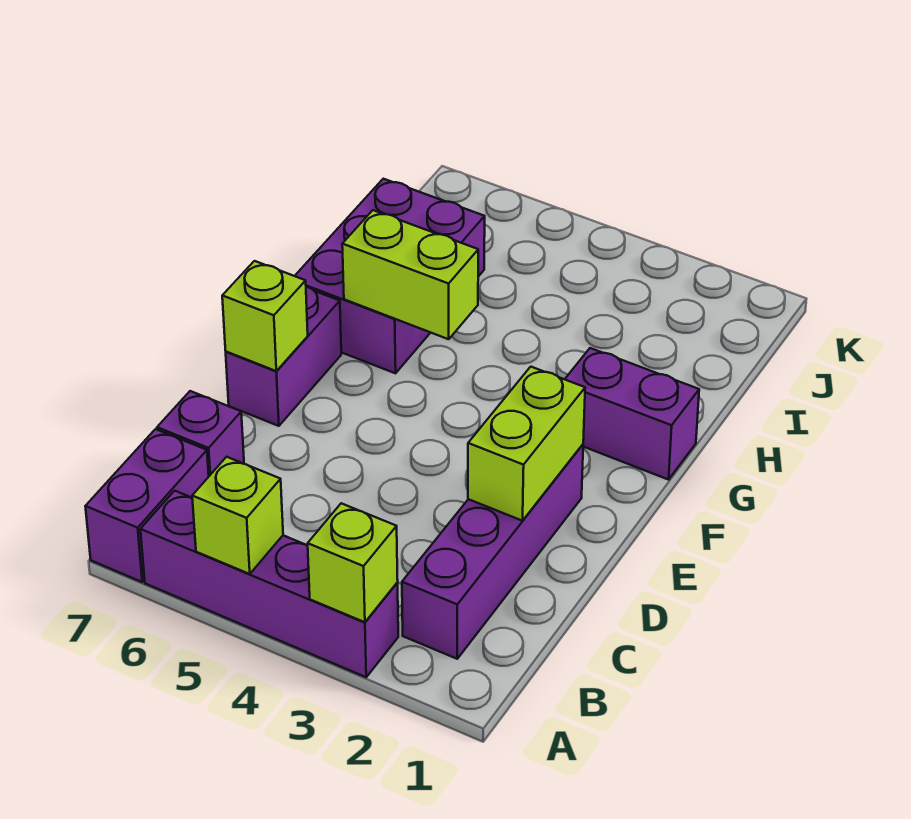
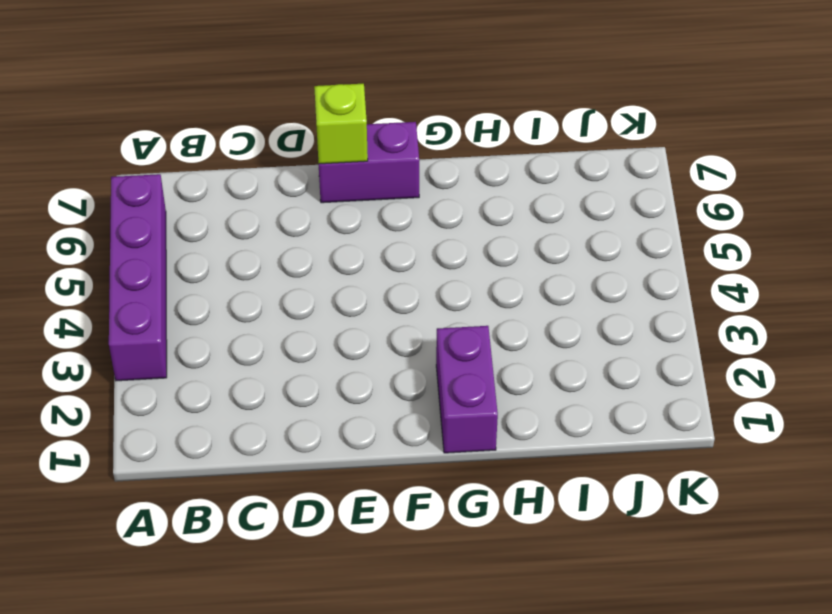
none -> purple 1x2 brick [85,429,209,582]
none -> purple 1x4 brick [402,444,583,659]
none -> purple 1x1 brick [157,391,244,476]

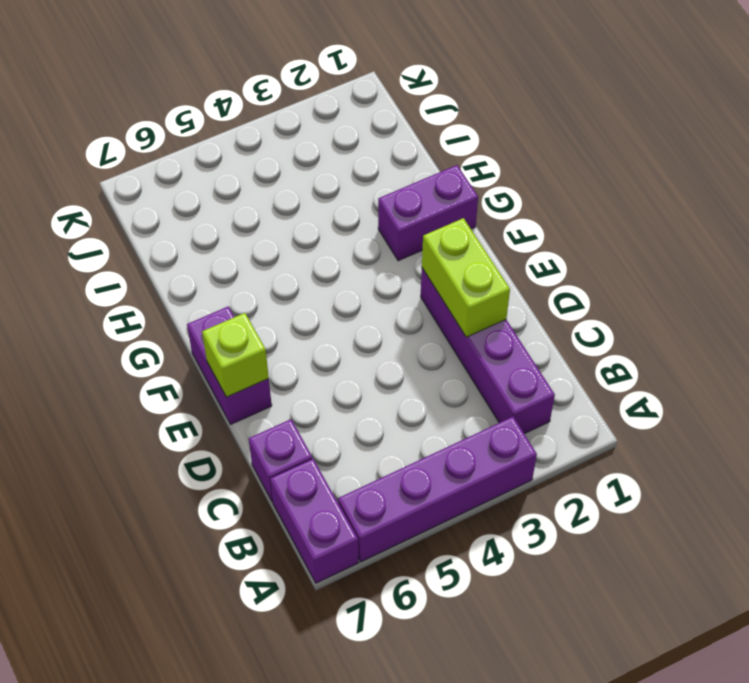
none -> purple 2x3 brick [295,179,485,373]
none -> lime 1x1 brick [307,503,398,622]
none -> lime 1x1 brick [192,457,283,574]

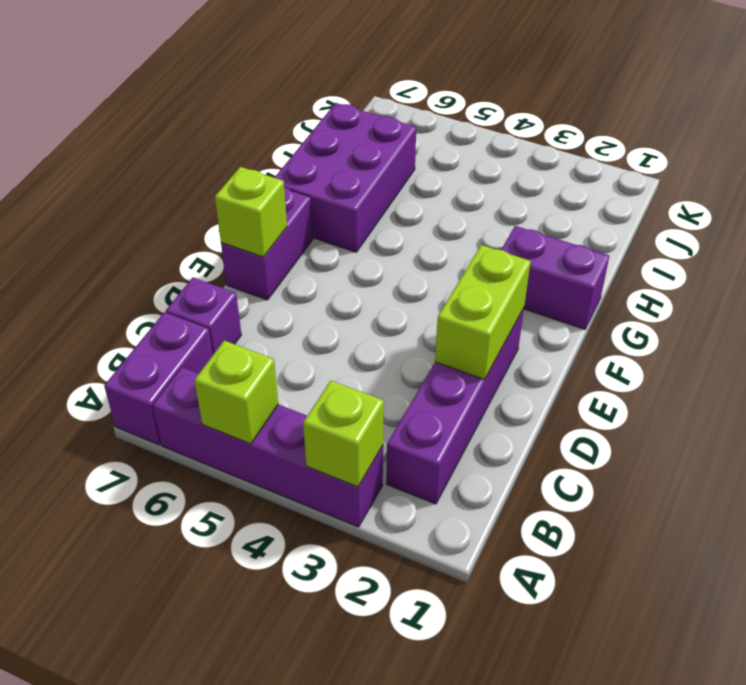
none -> lime 1x2 brick [342,210,478,339]

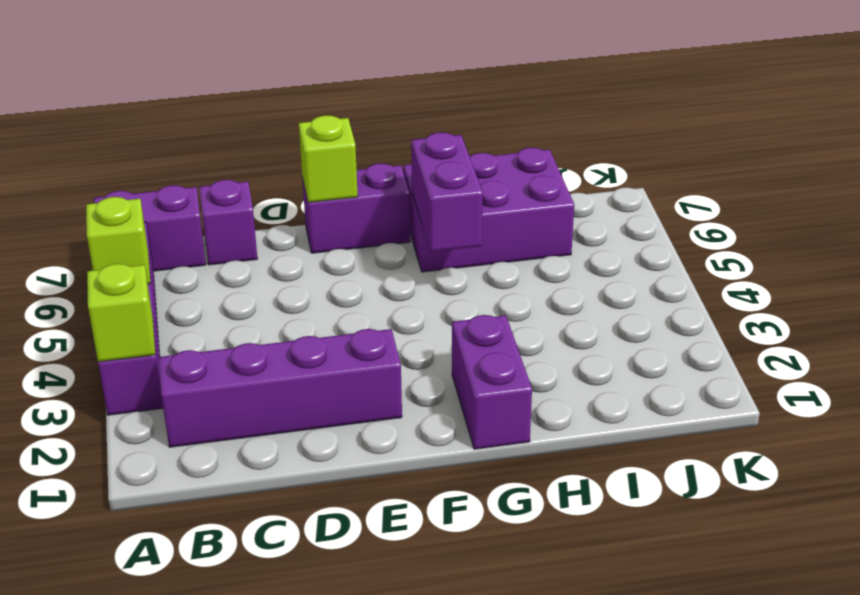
purple 1x2 brick [411,132,483,252] -> lime 1x2 brick [342,210,478,339]
none -> lime 1x2 brick [468,367,585,521]

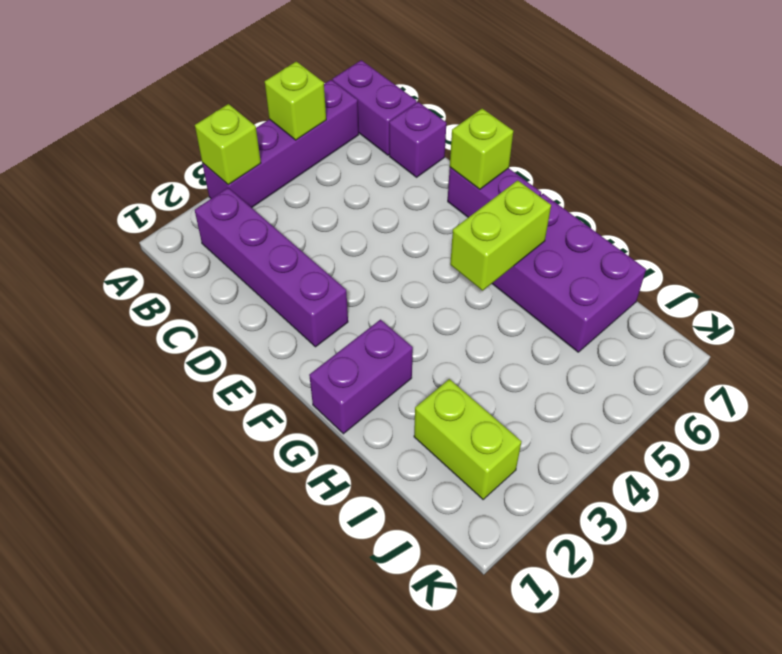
lime 1x2 brick [414,379,521,499] -> lime 1x2 brick moved to [468,367,585,521]

